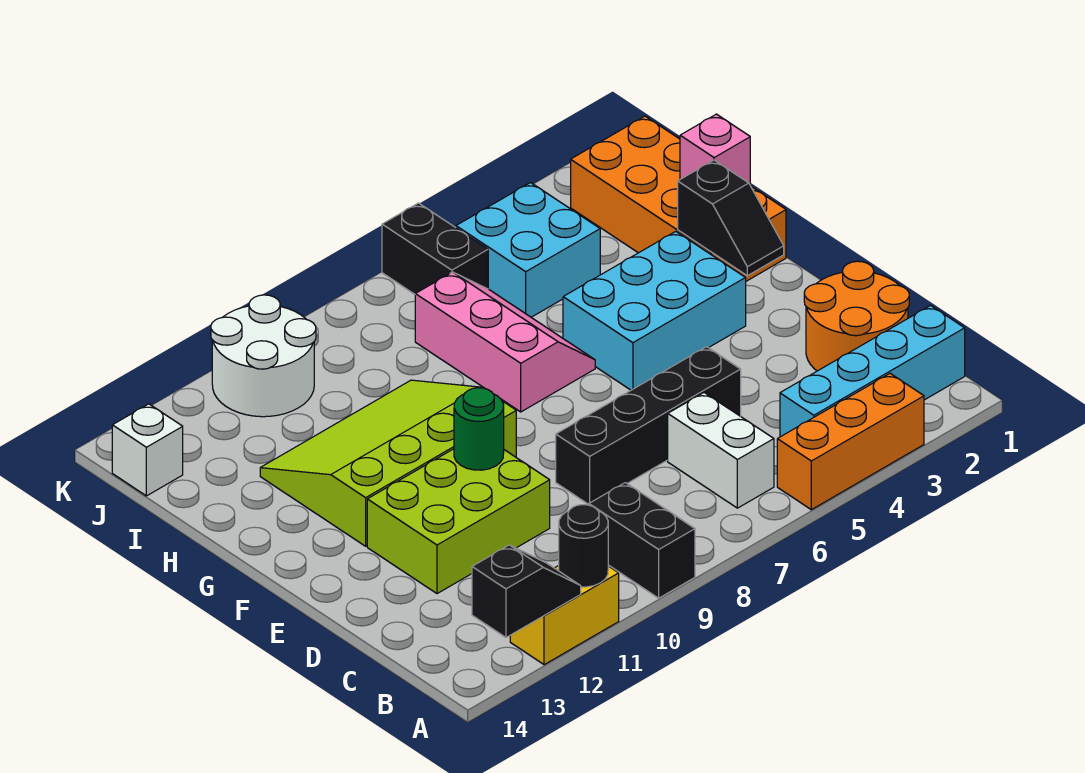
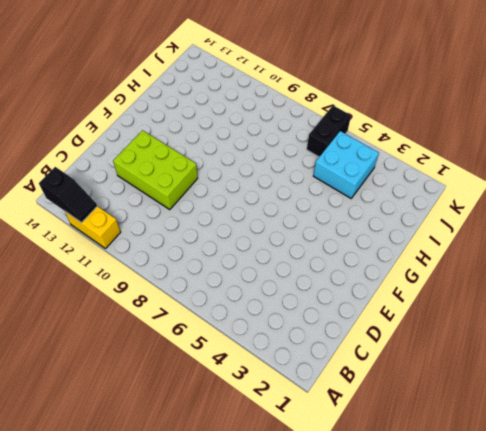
none -> orange 1x3 brick [777,374,924,510]
none -> black 1x2 brick [589,483,695,598]
none -> cyan 1x4 brick [780,305,965,437]

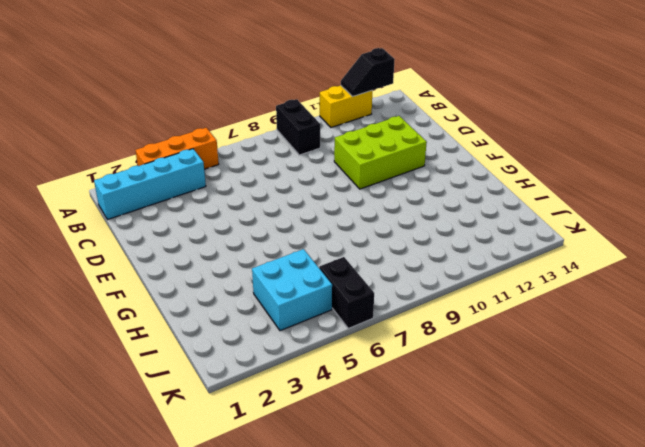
none -> white 1x2 brick [668,393,774,508]
none -> orange 2x2 round brick [804,261,909,371]
none -> black 1x4 brick [556,347,741,504]

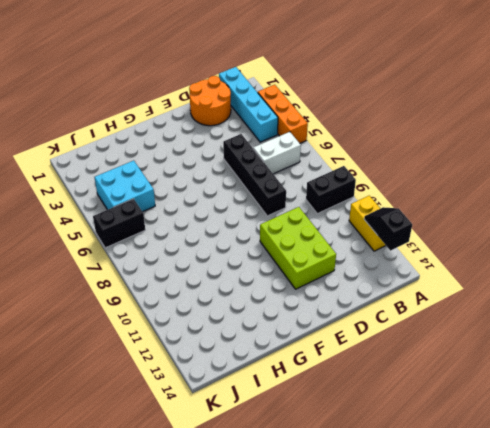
none -> cyan 2x3 brick [563,231,746,390]
none -> lime 3x4 slope [260,380,516,546]
none -> orange 2x4 brick [571,116,786,281]

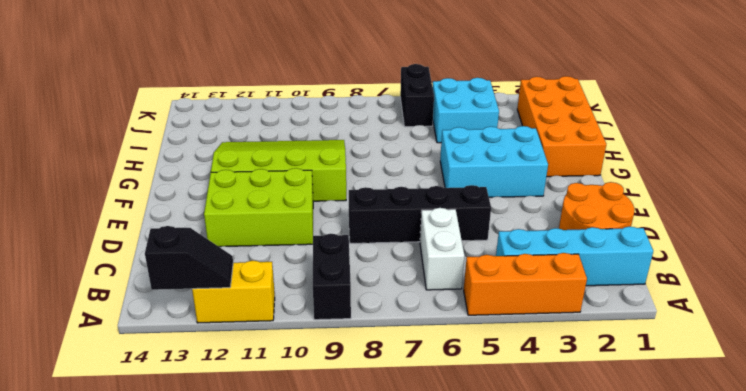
none -> pink 2x3 slope [415,272,595,412]
none -> white 2x2 round brick [211,295,316,417]
none -> white 1x1 brick [112,404,183,496]

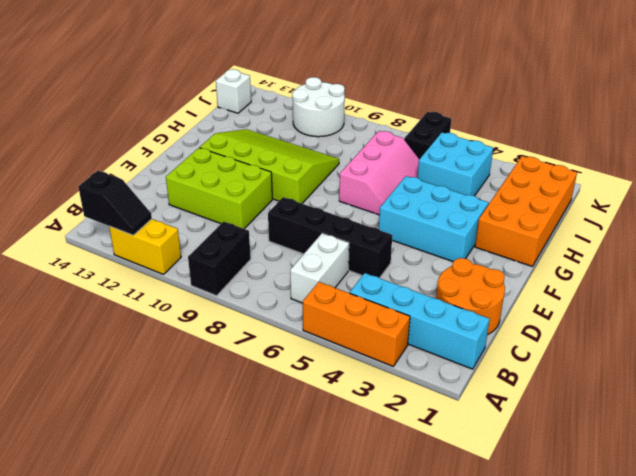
none -> black 1x1 round brick [559,505,608,587]
none -> green 1x1 round brick [454,388,504,470]
none -> black 1x2 slope [678,160,784,276]

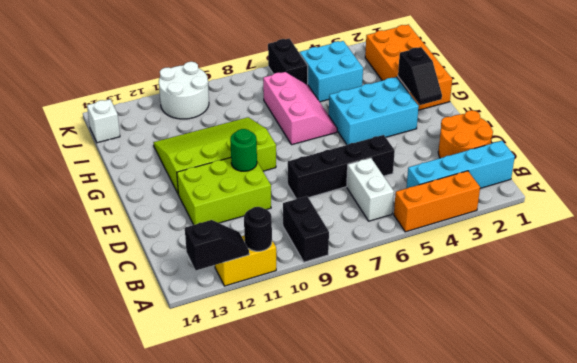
none -> pink 1x1 brick [680,114,750,184]

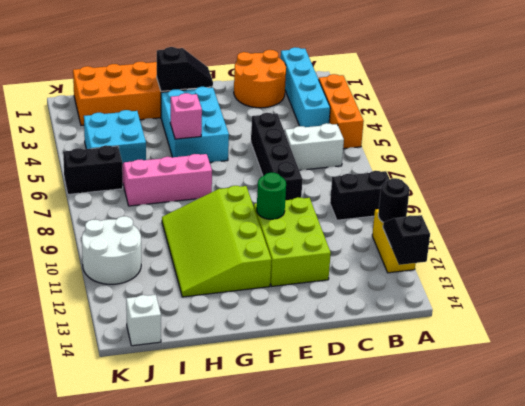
pink 1x1 brick [170,93,202,139] -> pink 1x1 brick moved to [680,114,750,184]

